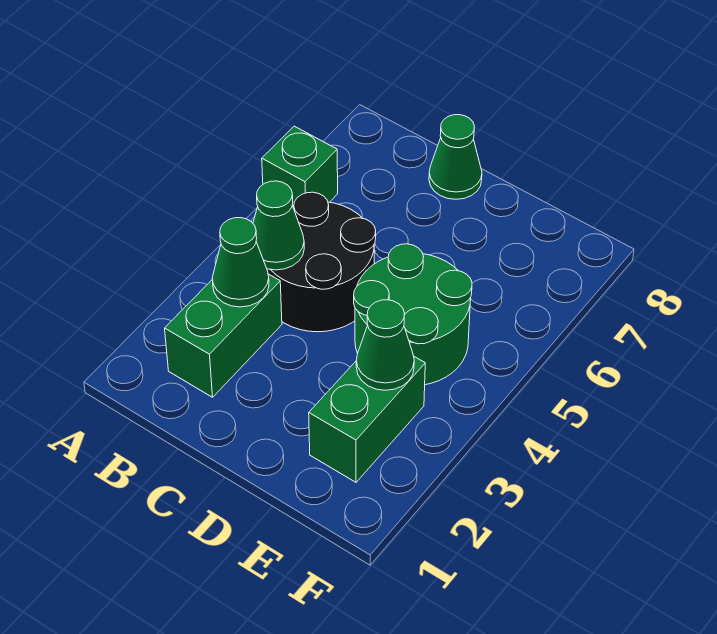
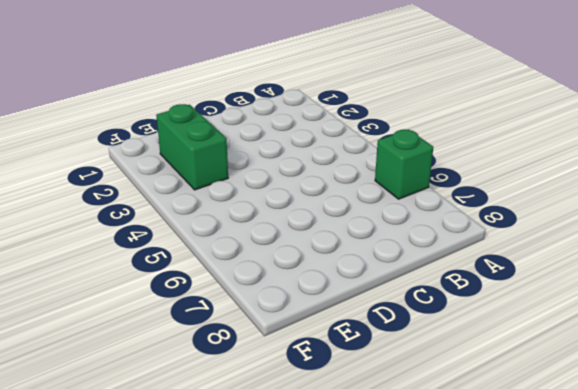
none -> green 1x2 brick [165,274,282,397]
none -> black 2x2 round brick [267,192,376,332]

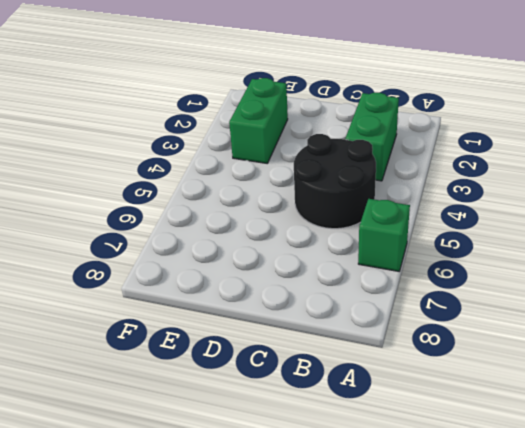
none -> green 1x1 cone [429,115,482,199]
none -> green 2x2 round brick [354,244,472,385]

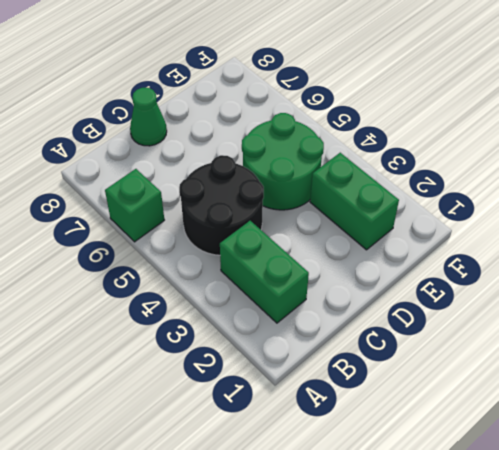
none -> green 1x1 cone [212,218,269,307]
none -> green 1x1 cone [253,181,304,270]

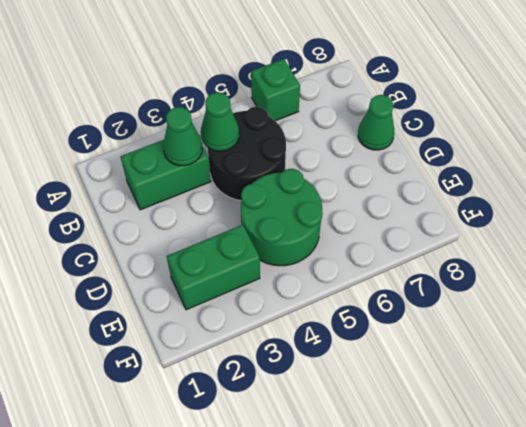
none -> green 1x1 cone [356,300,414,390]

